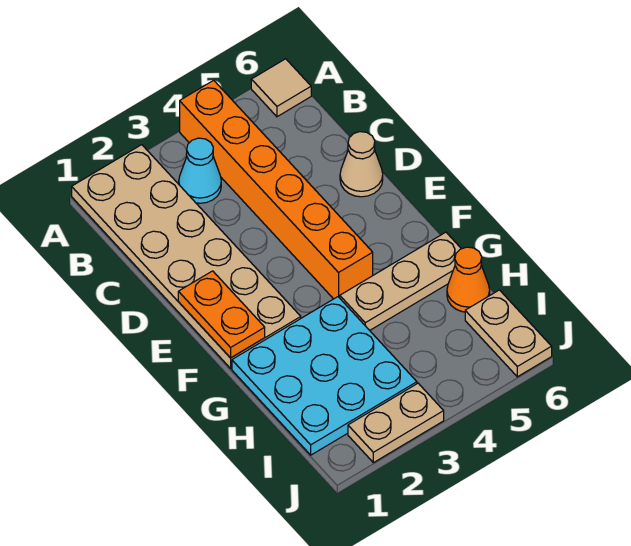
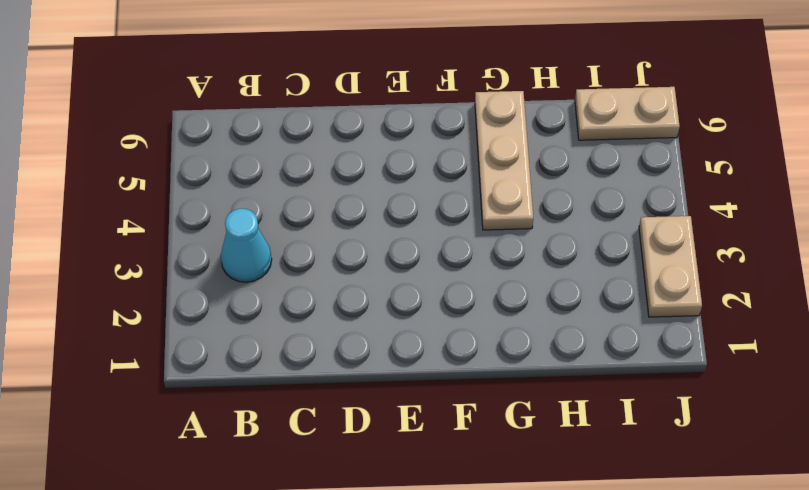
none -> tan 2x6 plate [72,145,301,368]
none -> orange 1x6 brick [180,80,373,299]

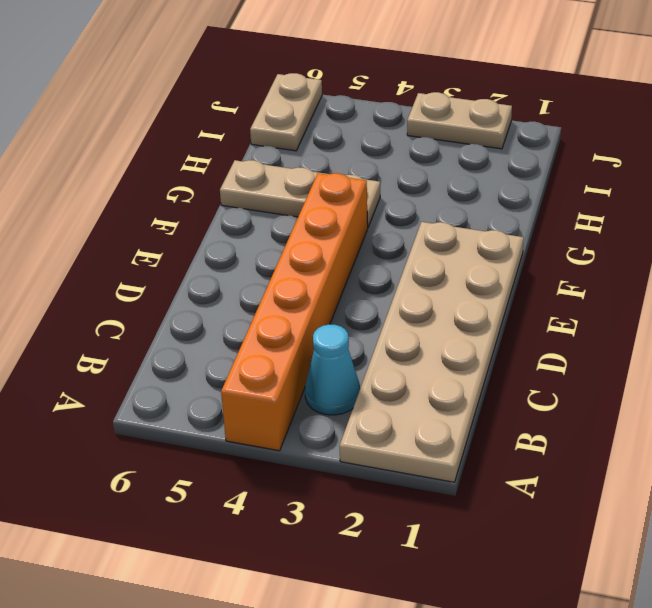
none -> tan 1x1 tile [251,59,311,117]
none -> tan 1x1 cone [340,132,383,197]

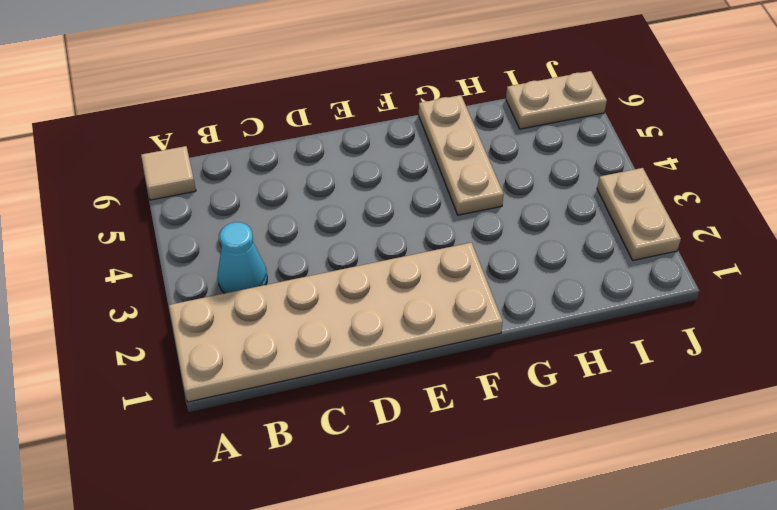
none -> orange 1x6 brick [180,80,373,299]
none -> tan 1x1 cone [340,132,383,197]

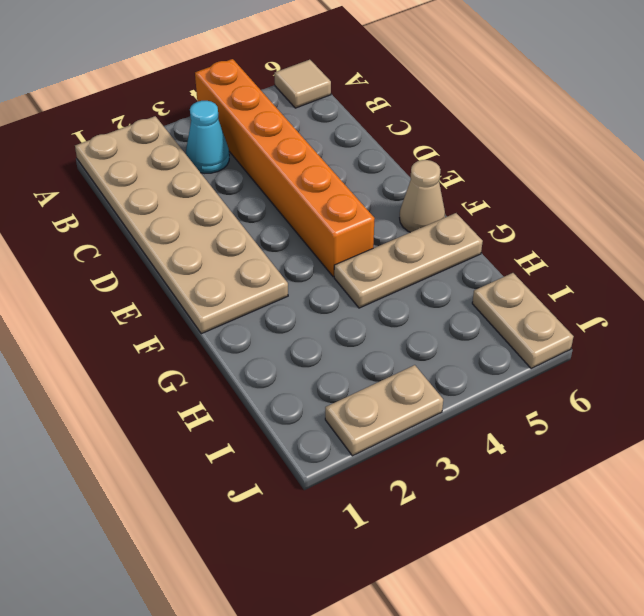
tan 1x1 cone [400,160,445,232] -> tan 1x1 cone moved to [340,132,383,197]
none -> cyan 3x3 plate [232,297,417,455]
none -> orange 1x1 cone [447,247,490,312]

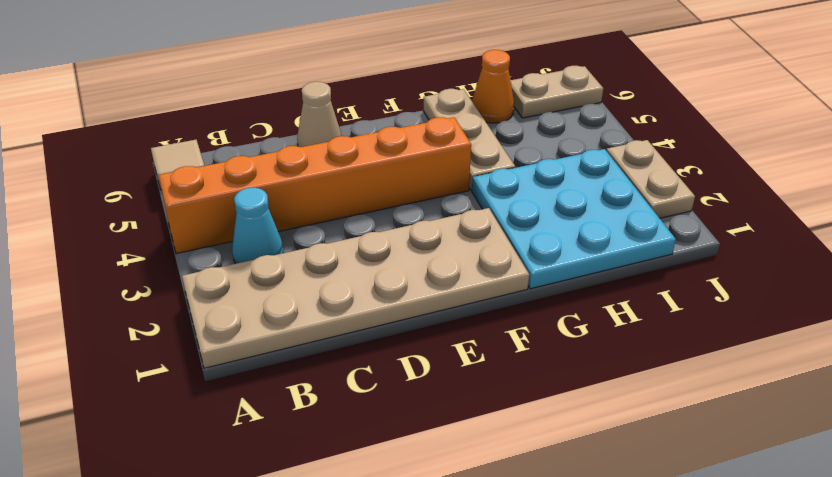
none -> orange 1x2 plate [178,271,265,358]

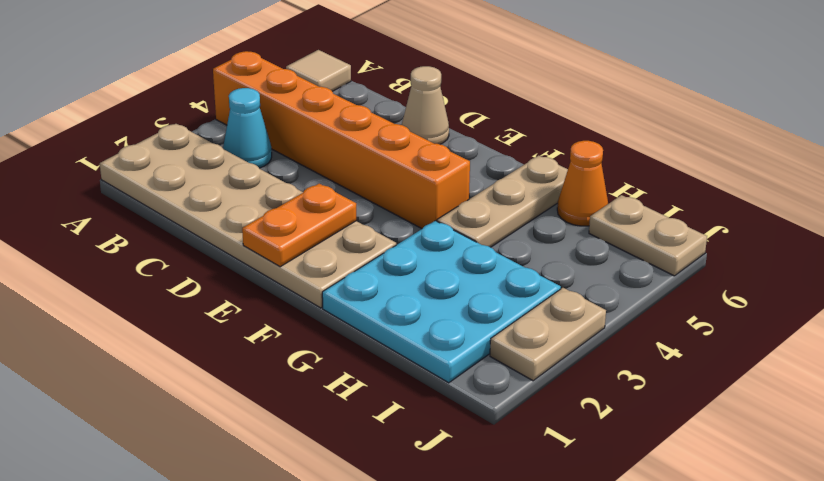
orange 1x2 plate [242,184,356,267] -> orange 1x2 plate turned to [178,271,265,358]

